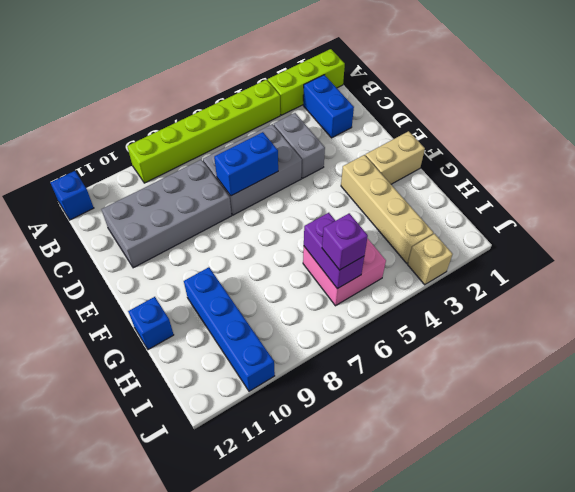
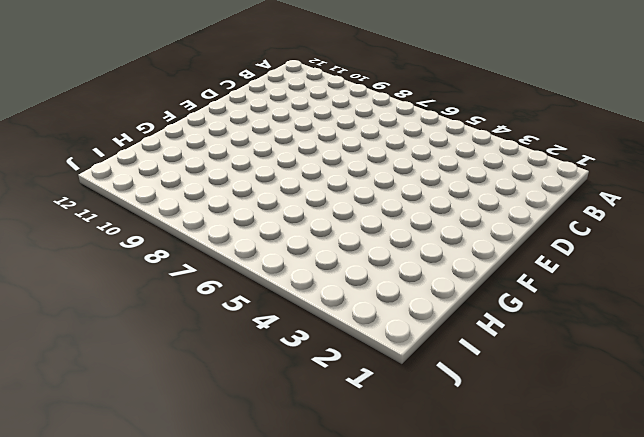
none -> lime 1x3 brick [268,49,345,115]
none -> lime 1x6 brick [127,80,280,183]
none -> blue 1x1 brick [51,171,94,220]

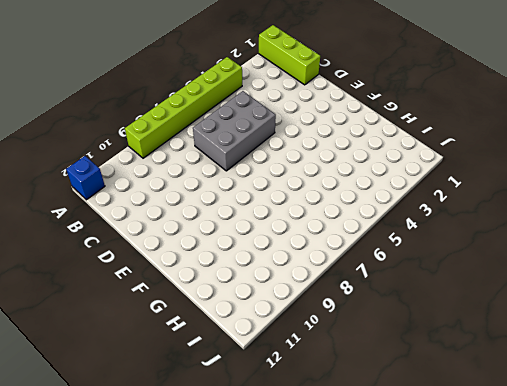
lime 1x3 brick [259,25,320,85] -> lime 1x3 brick turned to [268,49,345,115]
none -> blue 1x2 brick [303,75,354,138]
none -> grey 1x2 brick [274,113,325,178]
none -> grey 2x4 brick [101,159,232,268]

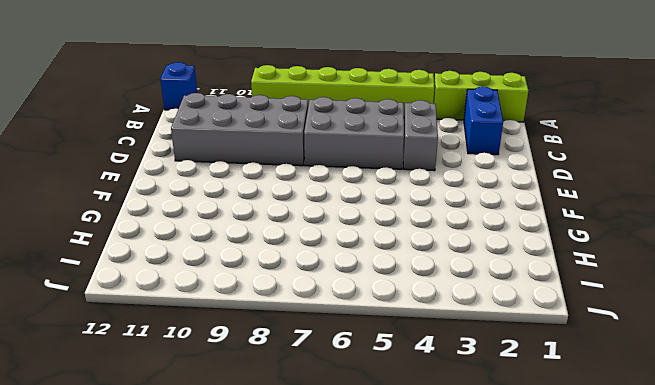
none -> tan 1x2 brick [365,131,425,184]
none -> tan 1x4 brick [341,155,434,263]
none -> blue 1x4 brick [184,267,275,391]

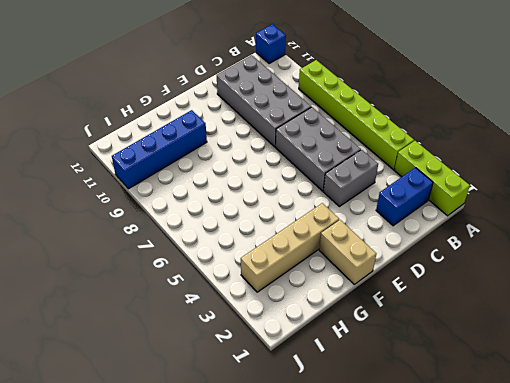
none -> blue 1x1 brick [128,297,174,350]
none -> pink 2x2 brick [303,238,386,306]
none -> tan 1x1 brick [408,234,453,285]

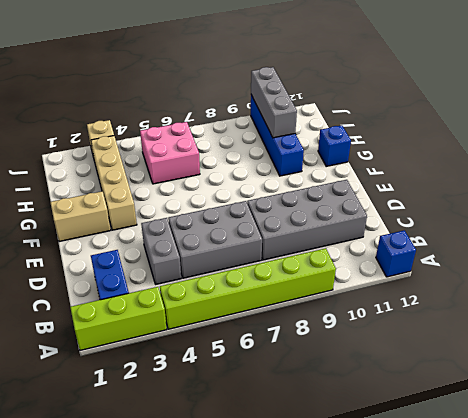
grey 1x3 brick [251,67,297,138] -> none
none -> blue 1x2 brick [214,132,278,196]
none -> purple 1x2 brick [304,213,364,289]
none -> purple 1x1 brick [322,213,368,270]

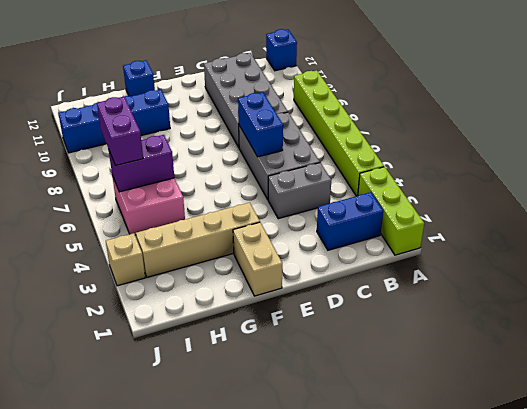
purple 1x2 brick [97,96,143,165] -> purple 1x1 brick [322,213,368,270]

